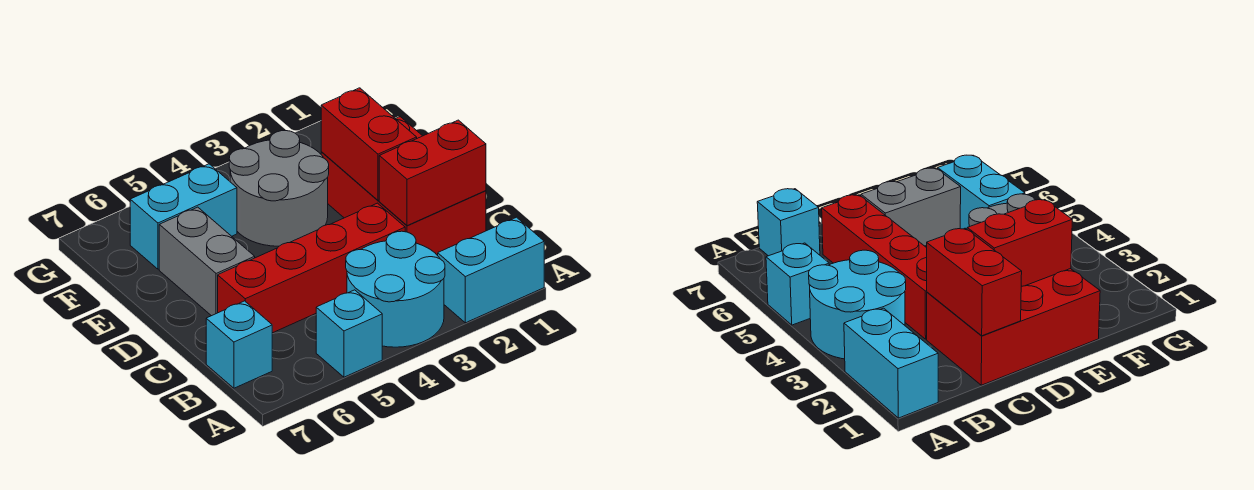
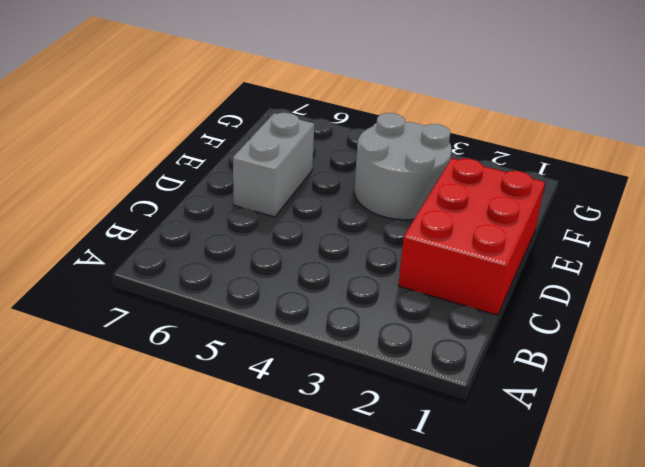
none -> cyan 1x2 brick [438,217,544,323]
none -> cyan 2x2 round brick [346,231,445,347]

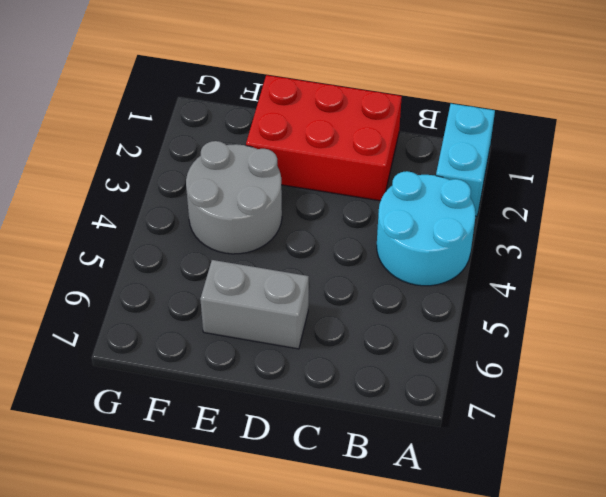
none -> cyan 1x1 brick [316,290,382,377]
none -> cyan 1x1 brick [206,301,272,388]

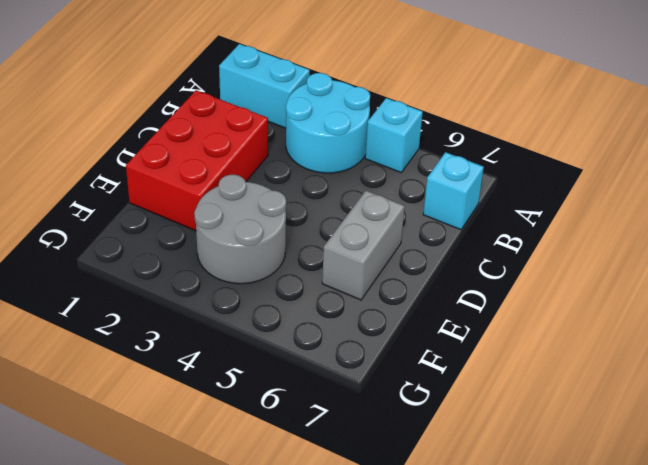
none -> red 1x4 brick [218,203,405,333]
none -> cyan 1x2 brick [130,164,237,269]

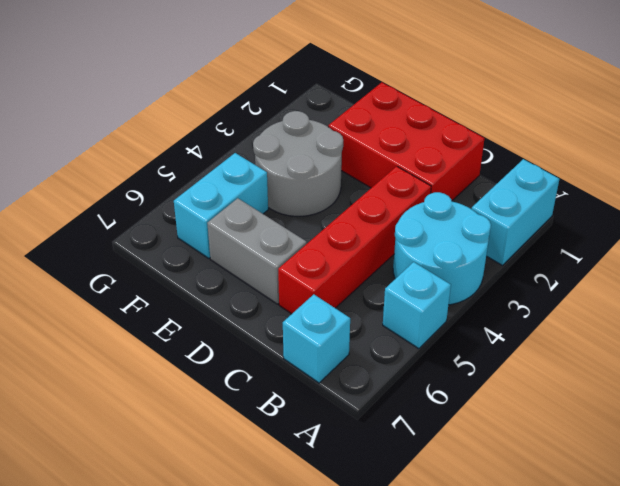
none -> red 1x2 brick [379,120,486,226]
none -> red 1x2 brick [321,88,417,200]

